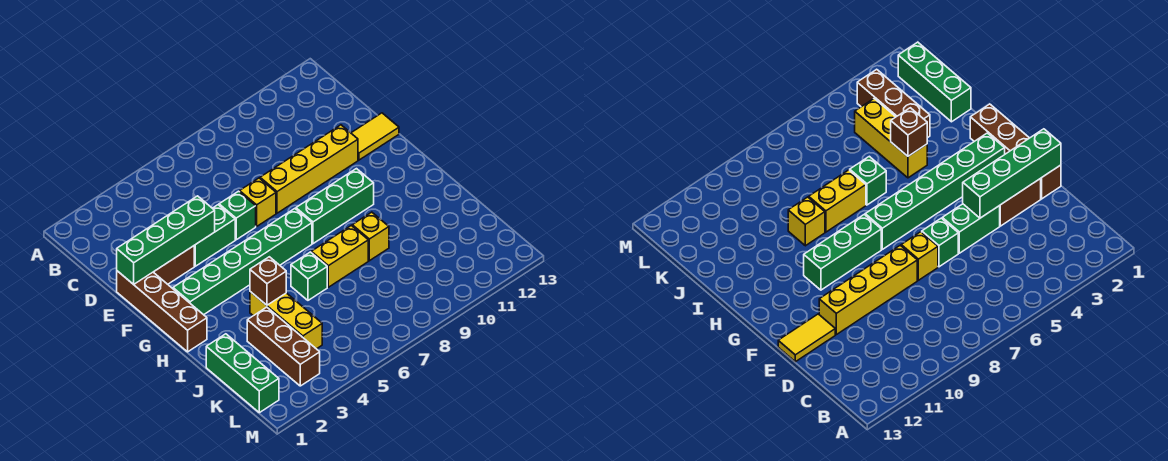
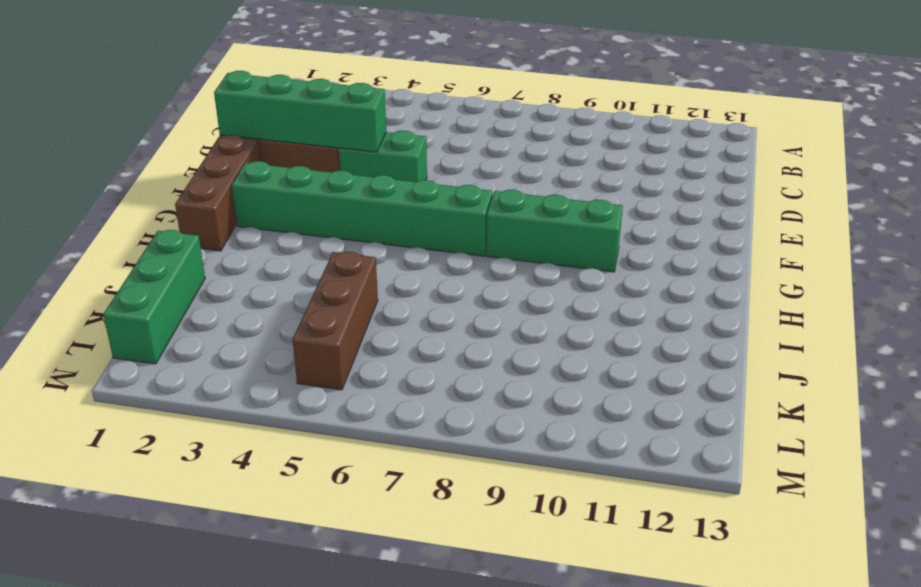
brown 1x3 brick [292,252,378,390] -> brown 1x3 brick moved to [247,307,320,386]
none -> green 1x1 brick [219,191,256,240]
none -> yellow 1x1 brick [240,178,276,226]
none -> yellow 1x4 brick [260,125,358,213]

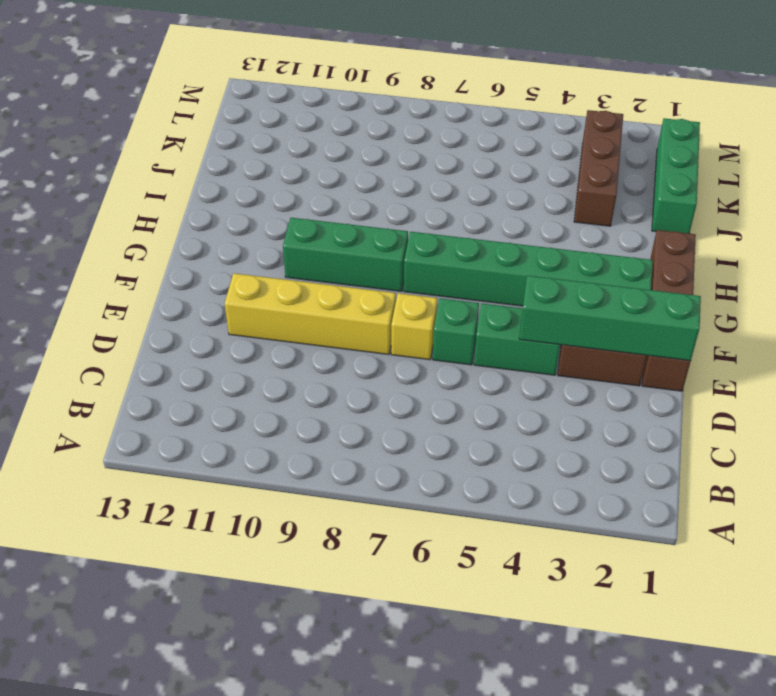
none -> yellow 1x2 tile [351,113,399,160]
none -> yellow 1x3 brick [250,292,322,349]
none -> green 1x1 brick [291,252,327,300]

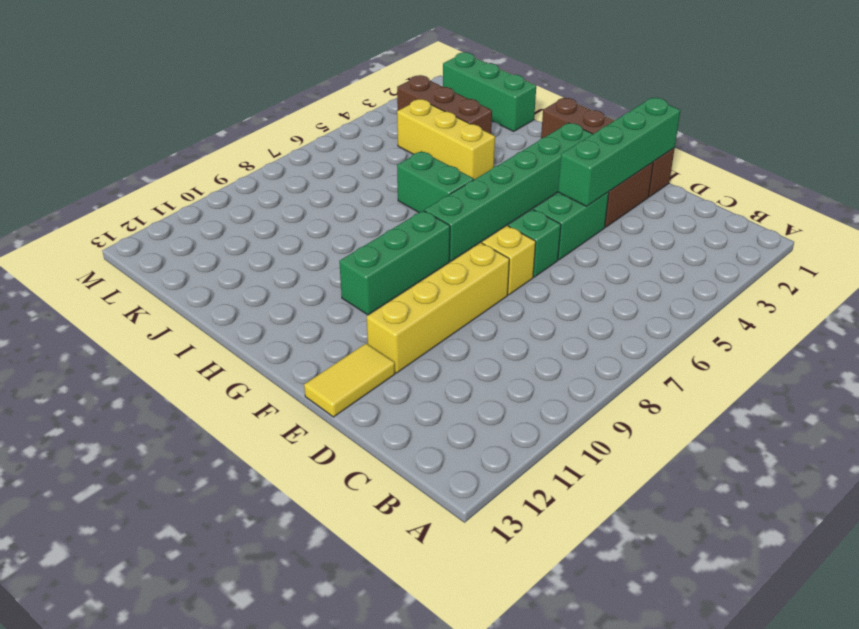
green 1x2 brick [397,151,474,213] -> green 1x1 brick [291,252,327,300]
none -> yellow 1x2 brick [311,225,368,287]
none -> yellow 1x1 brick [352,212,389,261]
none -> brown 1x1 brick [250,257,286,305]

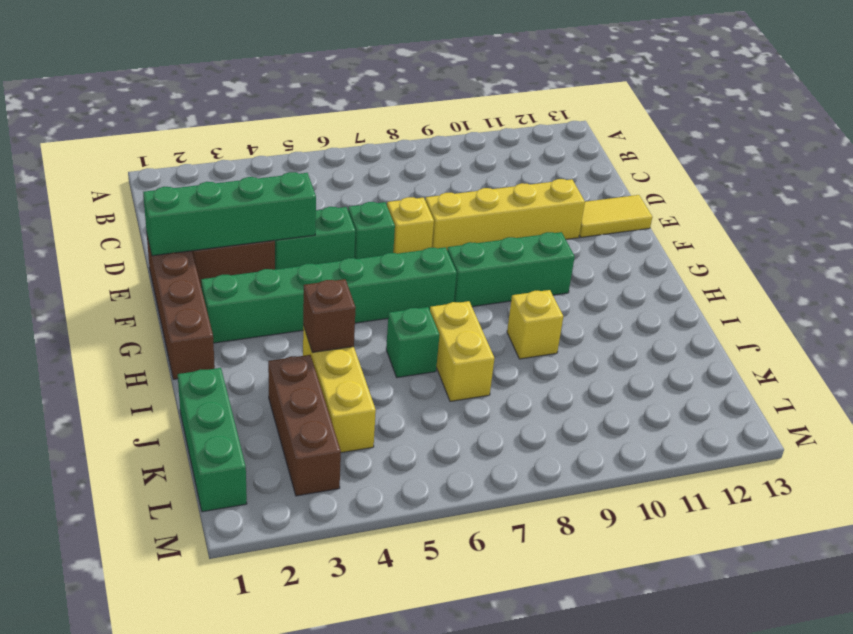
yellow 1x2 brick [430,301,495,401] -> yellow 1x2 brick turned to [311,225,368,287]

